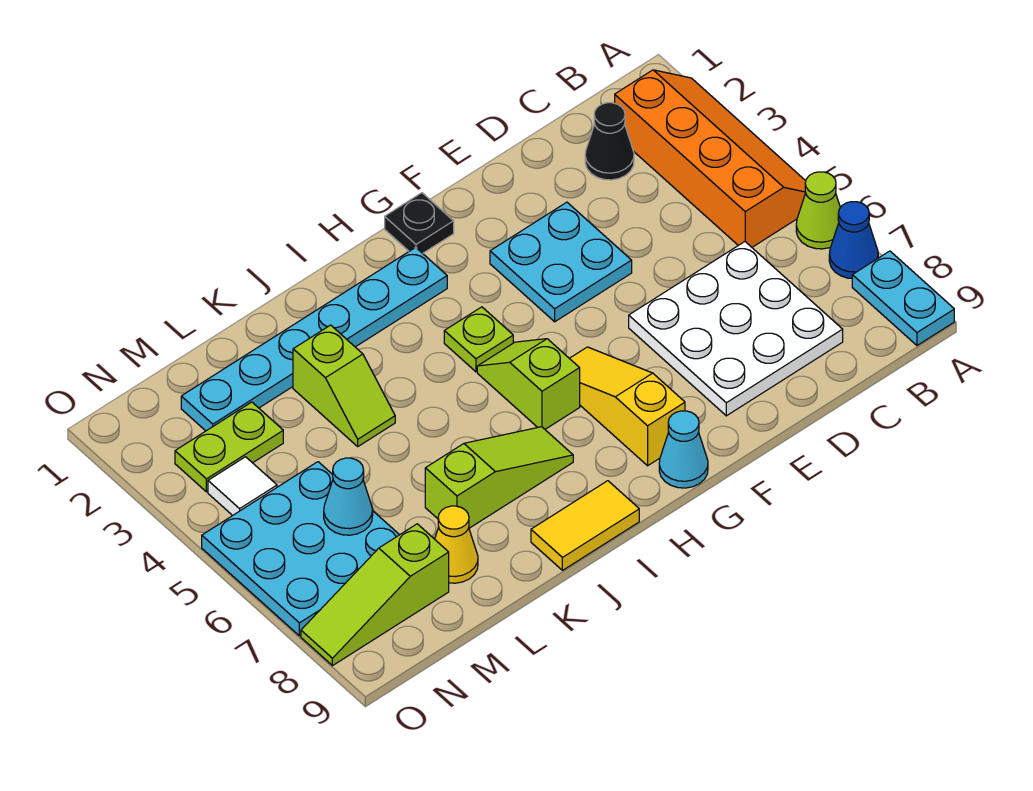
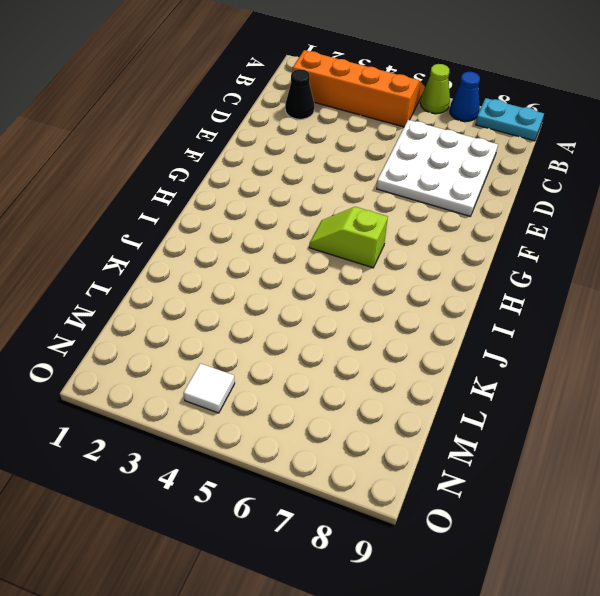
none -> cyan 2x2 plate [490,202,632,322]
none -> black 1x1 plate [385,193,454,253]
none -> yellow 1x3 slope [569,347,685,466]

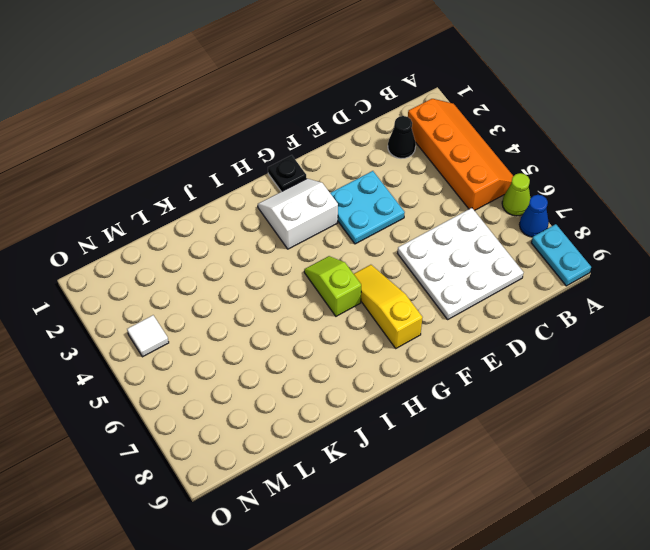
white 2x2 slope [258,179,338,249] -> cyan 1x6 plate [181,247,447,431]
none -> cyan 1x1 cone [659,411,708,488]
none -> lime 1x1 plate [444,307,513,372]
none -> lime 1x3 slope [425,427,573,528]

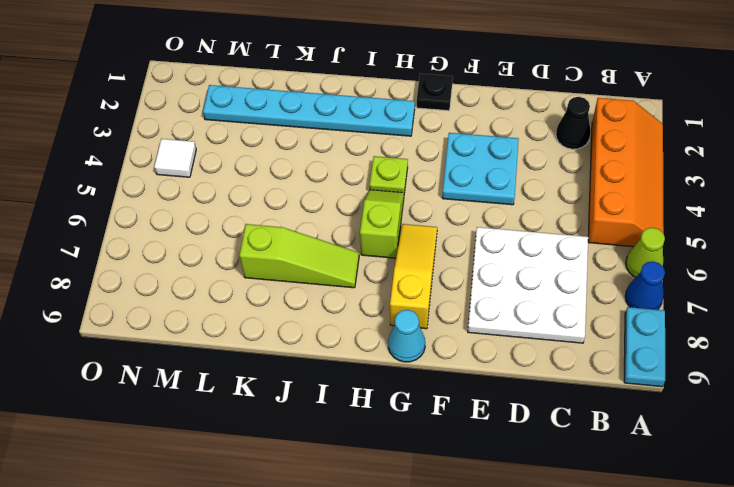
none -> yellow 1x2 tile [531,481,639,570]
none -> lime 1x2 slope [293,325,395,446]
none -> yellow 1x1 cone [435,506,478,583]

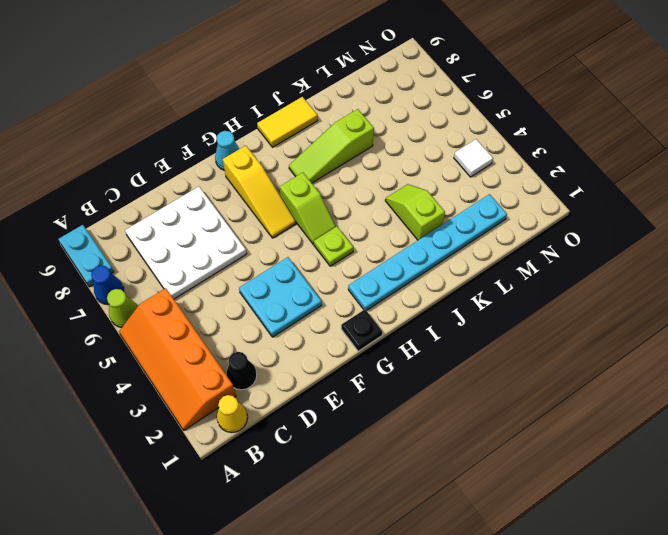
yellow 1x1 cone [217,395,248,433] -> yellow 1x1 cone moved to [435,506,478,583]
none -> lime 1x2 plate [175,402,283,492]
none -> cyan 3x3 plate [202,462,399,636]
none -> lime 1x3 slope [301,524,449,666]

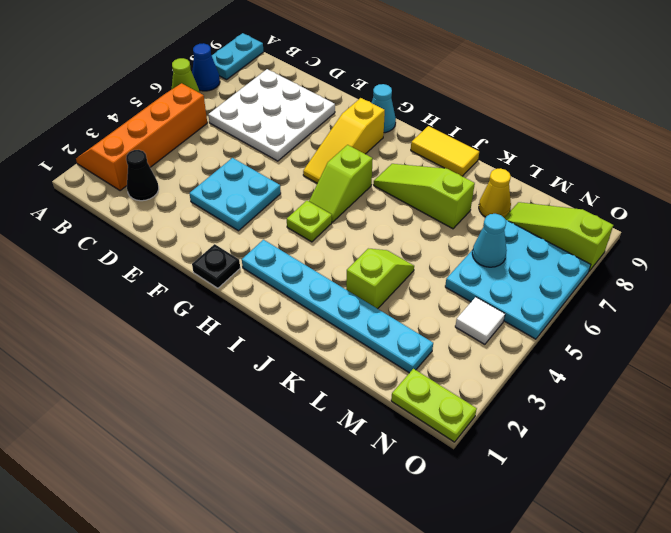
lime 1x3 slope [504,202,613,271] -> lime 1x3 slope turned to [301,524,449,666]
lime 1x2 plate [391,369,477,442] -> lime 1x2 plate moved to [175,402,283,492]

